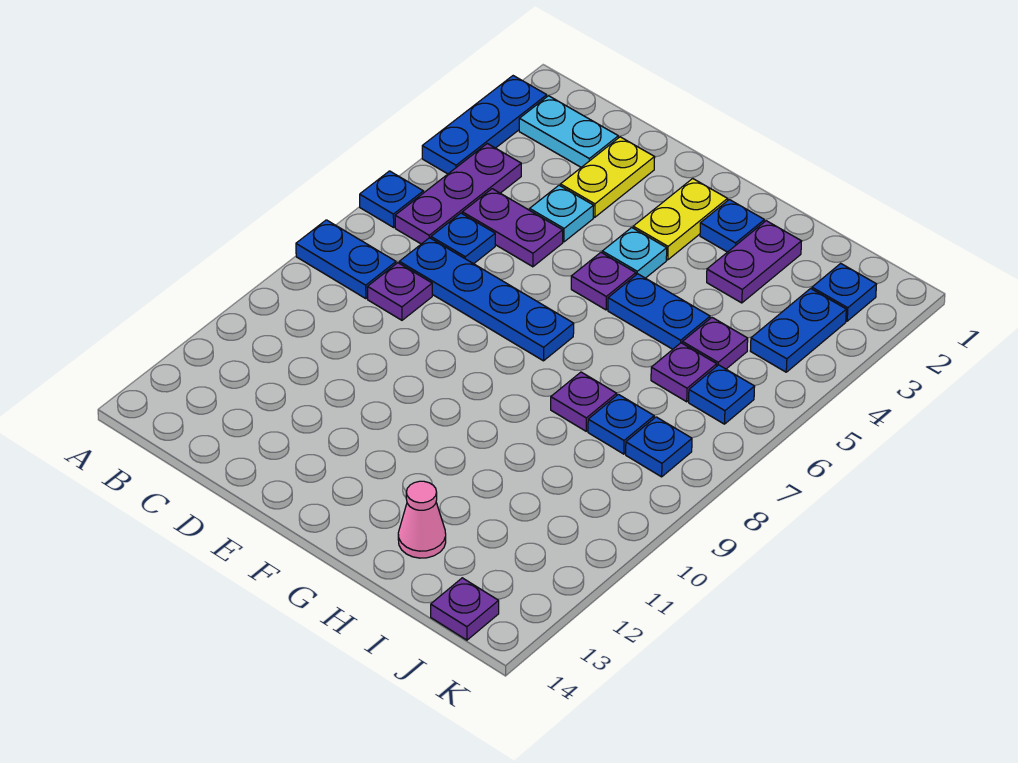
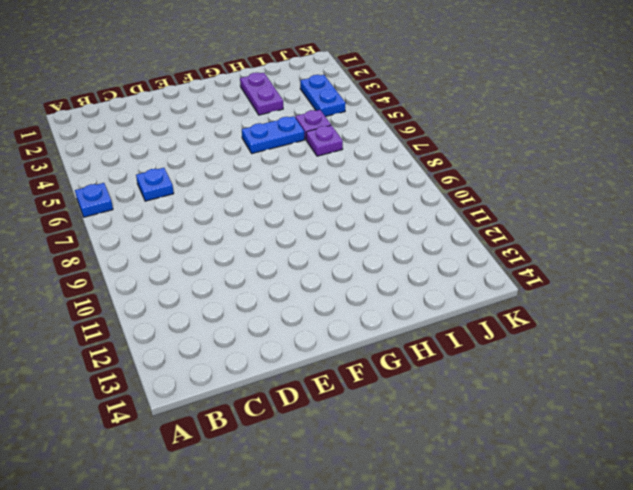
none -> blue 1x3 plate [422,76,547,174]
none -> blue 1x2 plate [296,220,396,299]
none -> cyan 1x2 plate [519,96,618,167]

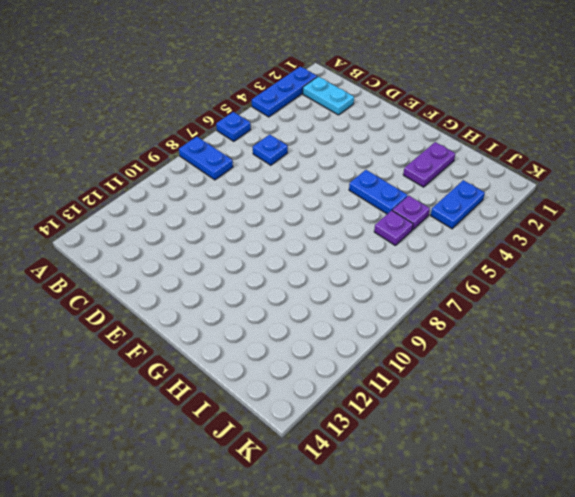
none -> purple 1x3 plate [395,144,521,244]
none -> purple 1x2 plate [462,189,563,267]
none -> blue 1x4 plate [399,238,574,361]

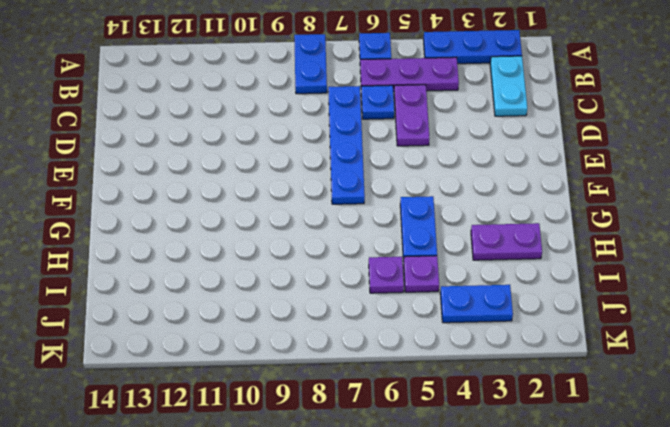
none -> purple 1x1 plate [367,263,432,320]
none -> yellow 1x2 plate [560,137,655,217]
none -> cyan 1x1 plate [530,185,594,242]

